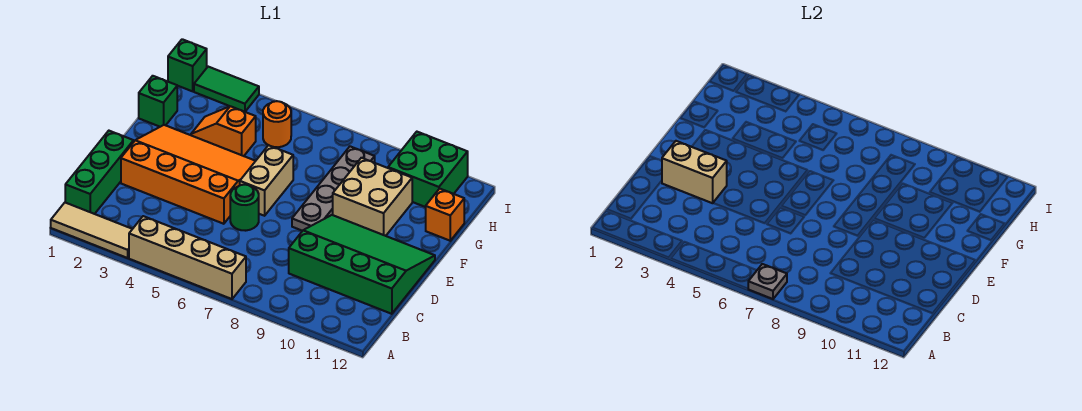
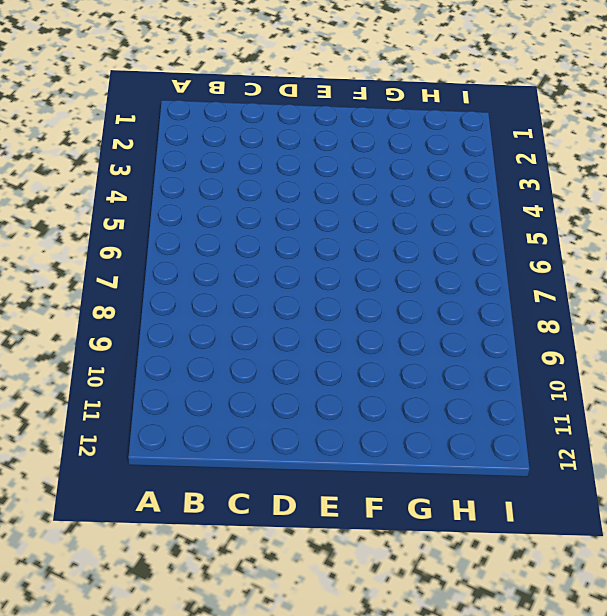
none -> tan 1x3 tile [51,203,132,258]
none -> tan 1x4 brick [129,216,246,299]
none -> green 1x3 brick [65,131,134,214]

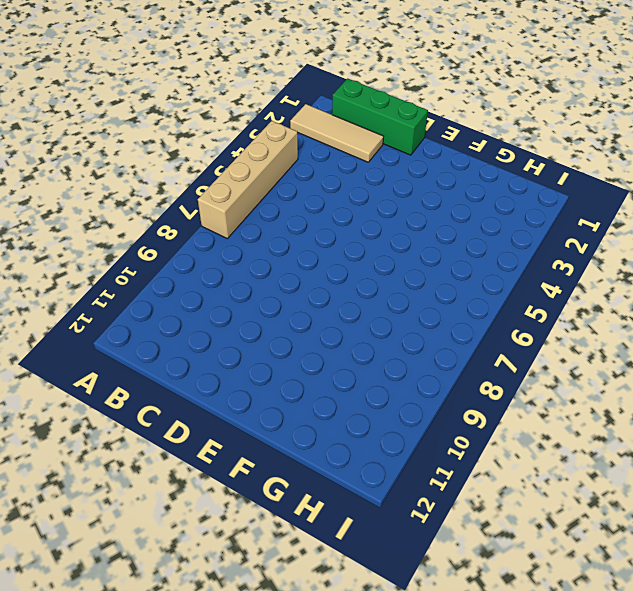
tan 1x3 tile [290,104,384,162] -> tan 1x3 tile turned to [51,203,132,258]
none -> green 3x4 slope [289,215,435,314]
none -> orange 3x4 slope [121,125,255,224]
none -> green 1x1 round brick [230,185,259,231]

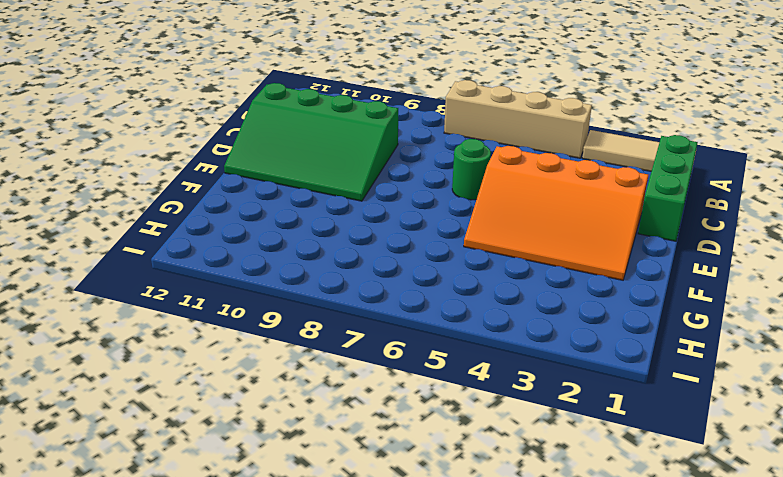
none -> tan 1x2 brick [240,145,293,216]
none -> grey 1x4 plate [292,146,375,231]
none -> tan 2x2 brick [333,158,412,236]

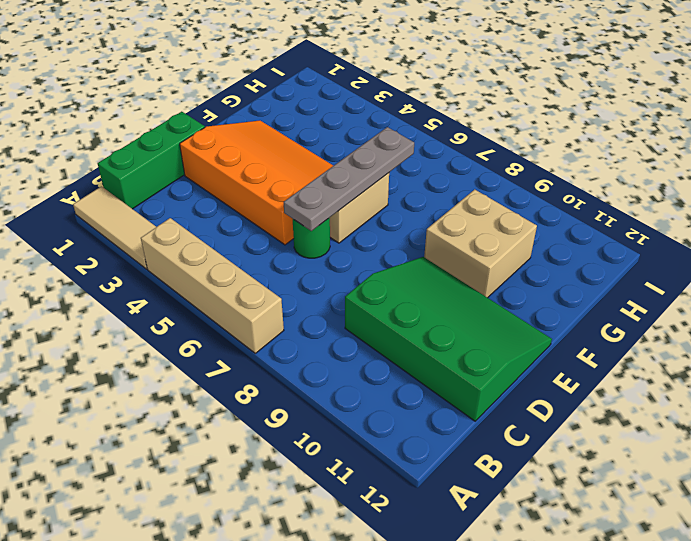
grey 1x4 plate [284,127,414,231] -> grey 1x4 plate moved to [292,146,375,231]
none -> green 1x1 brick [139,76,177,127]
none -> orange 1x2 slope [191,106,256,156]
none -> orange 1x1 brick [426,189,464,241]

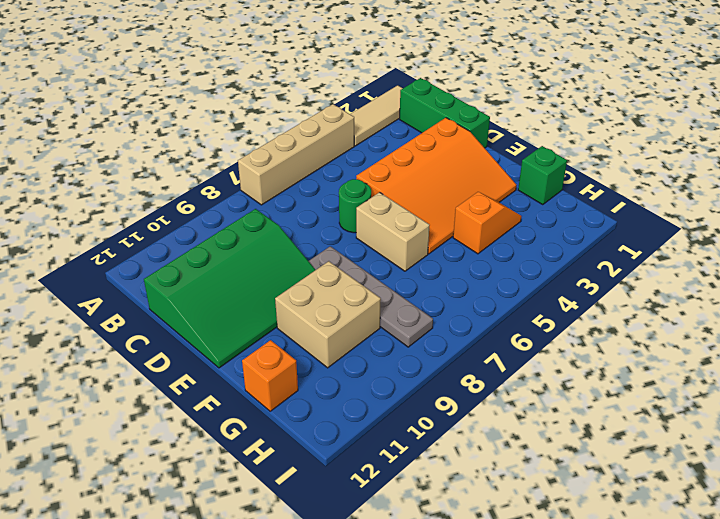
none -> orange 1x1 round brick [263,101,291,147]
none -> green 2x2 brick [388,132,468,207]
none -> green 1x1 brick [168,39,207,91]

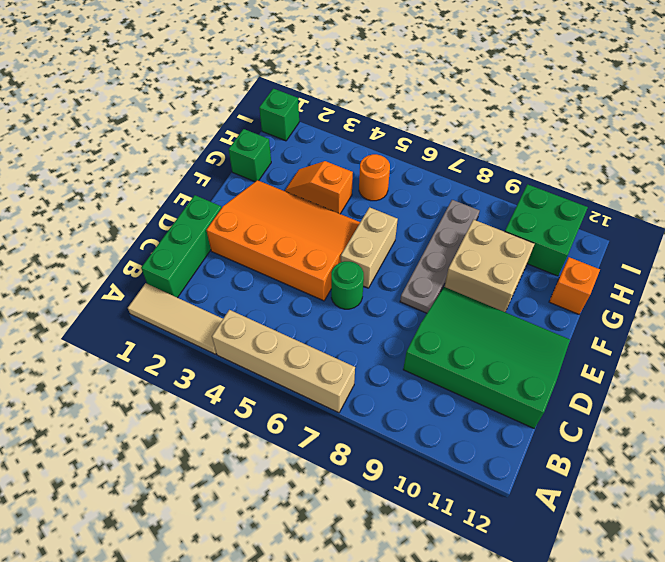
none -> green 1x2 tile [194,67,259,112]
none -> grey 1x1 plate [748,264,787,299]
none -> tan 1x2 brick [662,141,727,203]

